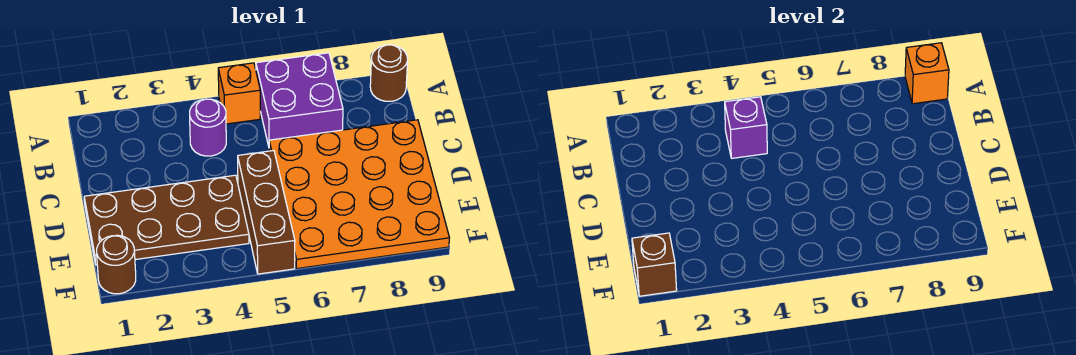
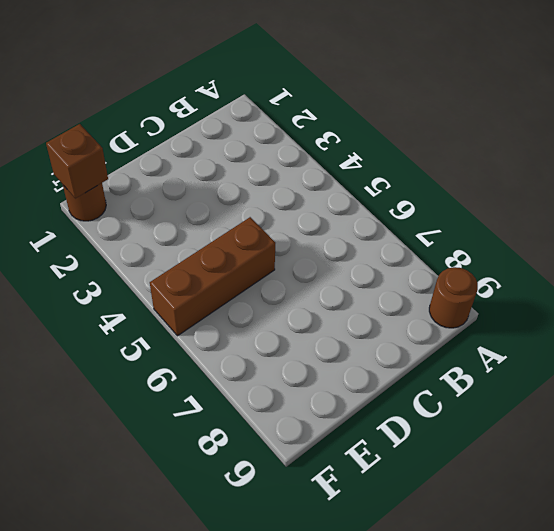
none -> orange 1x1 brick [218,63,260,124]
none -> purple 2x2 brick [256,53,343,146]

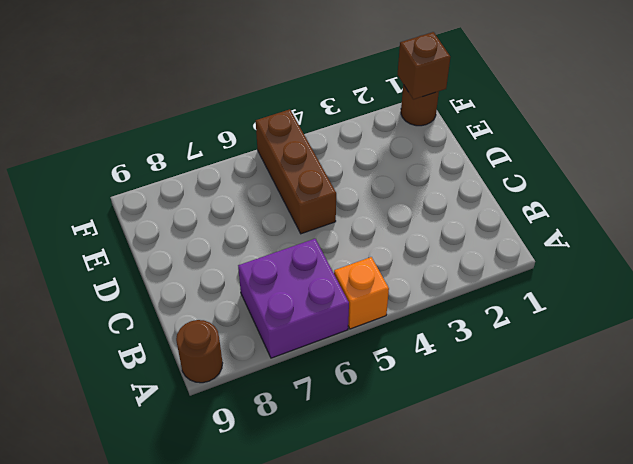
none -> purple 1x1 round brick [190,99,226,156]
none -> orange 4x4 plate [269,120,449,269]

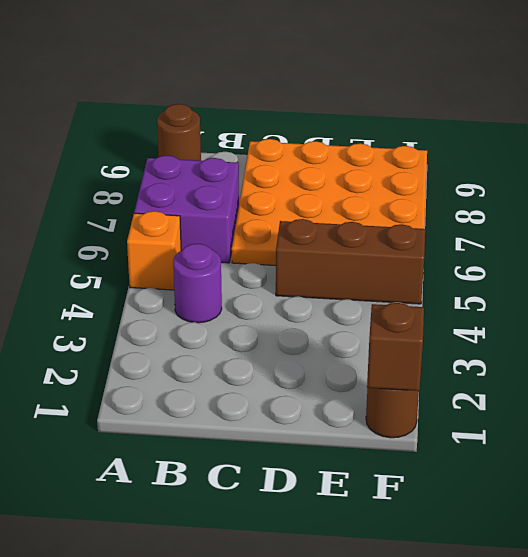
none -> brown 2x4 plate [84,175,249,265]
none -> orange 1x1 brick [905,43,949,104]

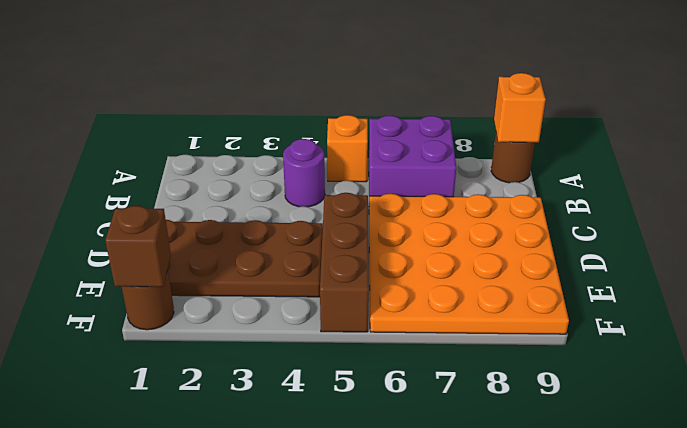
none -> purple 1x1 brick [725,97,767,158]

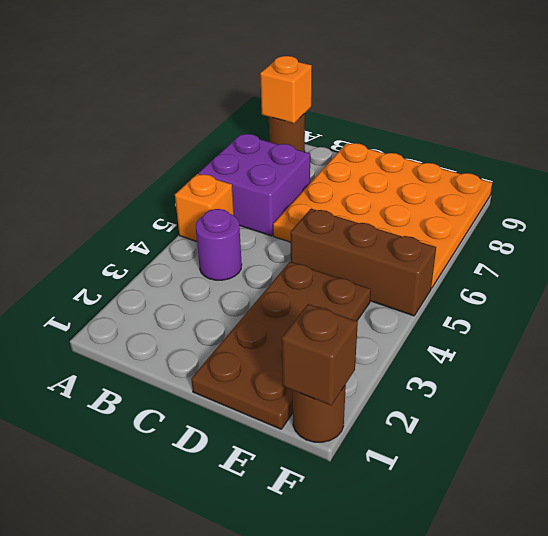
none -> purple 1x1 brick [725,97,767,158]

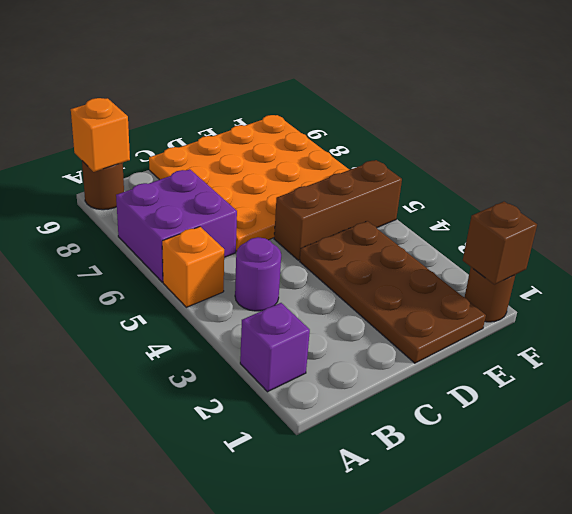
purple 1x1 brick [240,303,310,392] -> purple 1x1 brick moved to [725,97,767,158]

